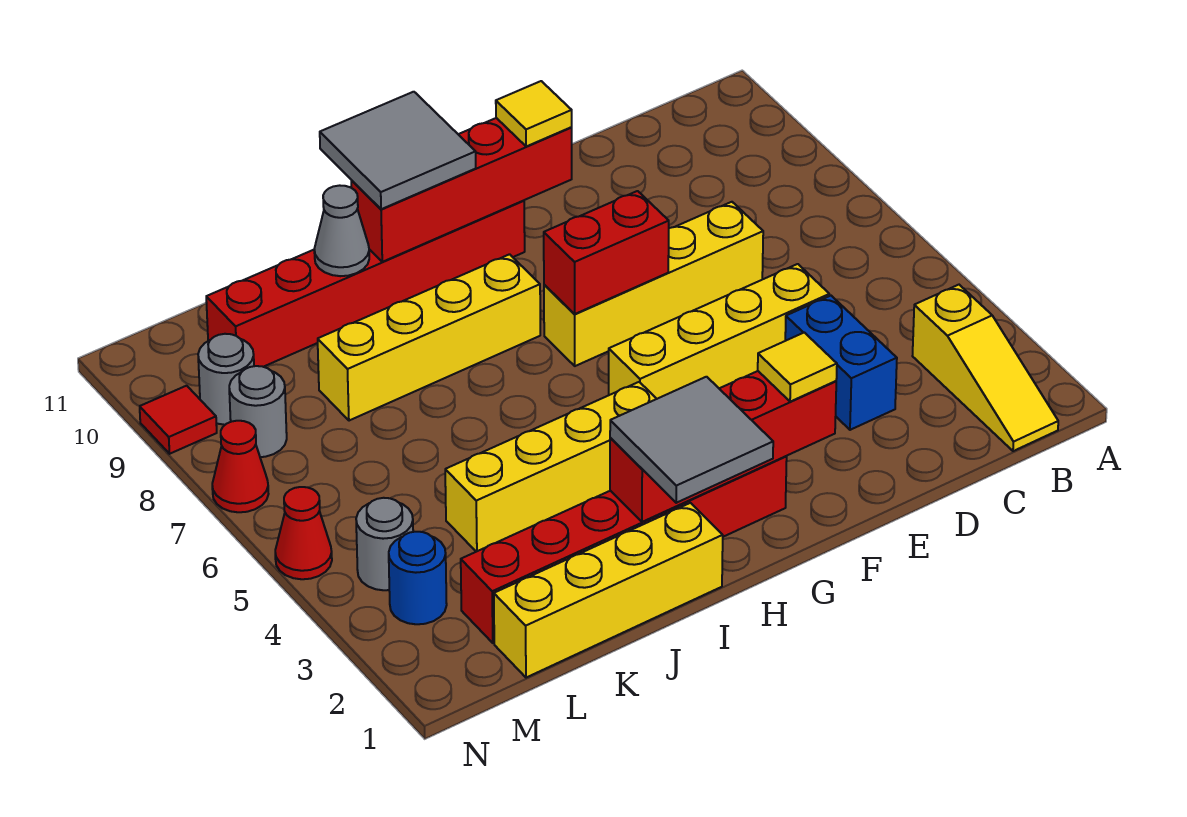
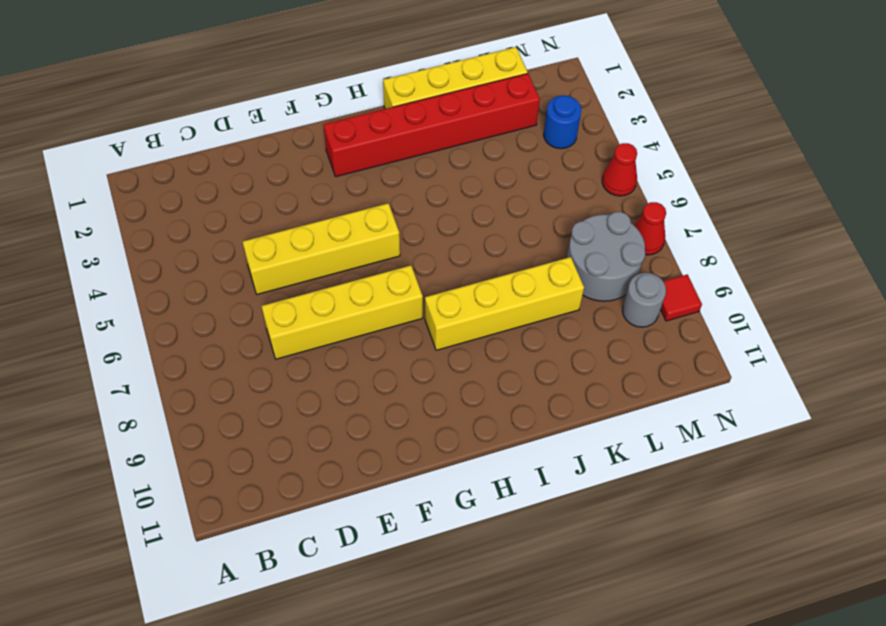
grey 2x2 round brick [567,212,645,301] -> grey 1x1 round brick [229,366,287,457]
none -> yellow 1x3 slope [913,285,1058,451]
none -> blue 1x2 brick [785,296,897,430]
none -> red 1x6 brick [206,201,525,367]

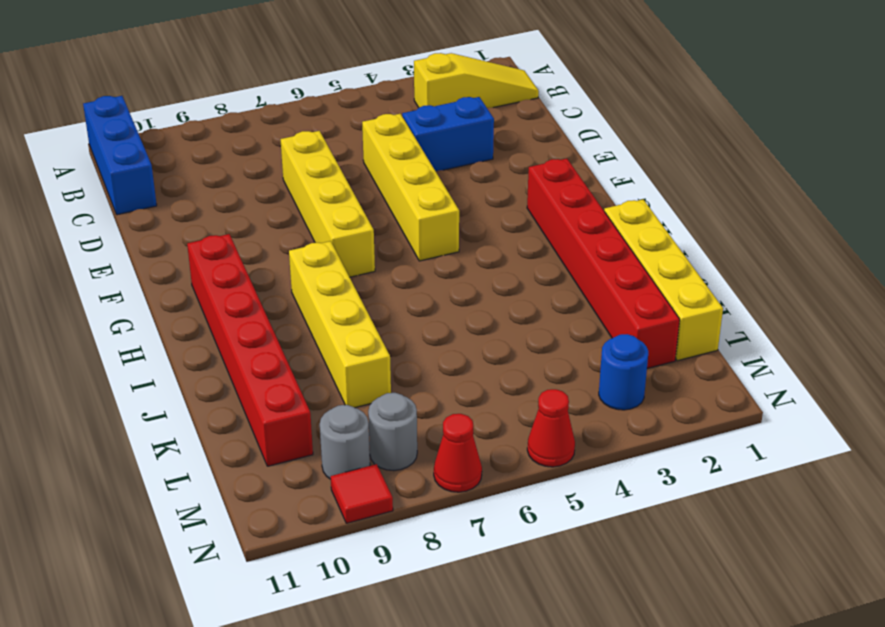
blue 1x3 brick [83,96,157,215] -> none
none -> yellow 1x4 brick [445,382,656,552]
none -> grey 1x1 round brick [356,498,413,590]
none -> red 1x4 brick [610,371,836,522]

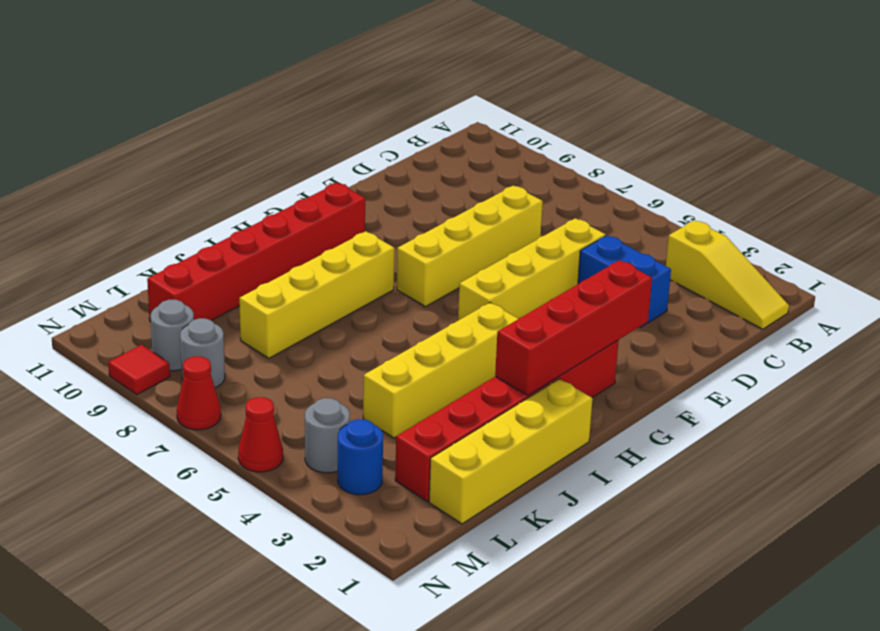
none -> red 1x2 brick [544,191,669,314]
none -> red 1x4 brick [351,118,572,262]
none -> grey 1x1 cone [314,185,369,276]

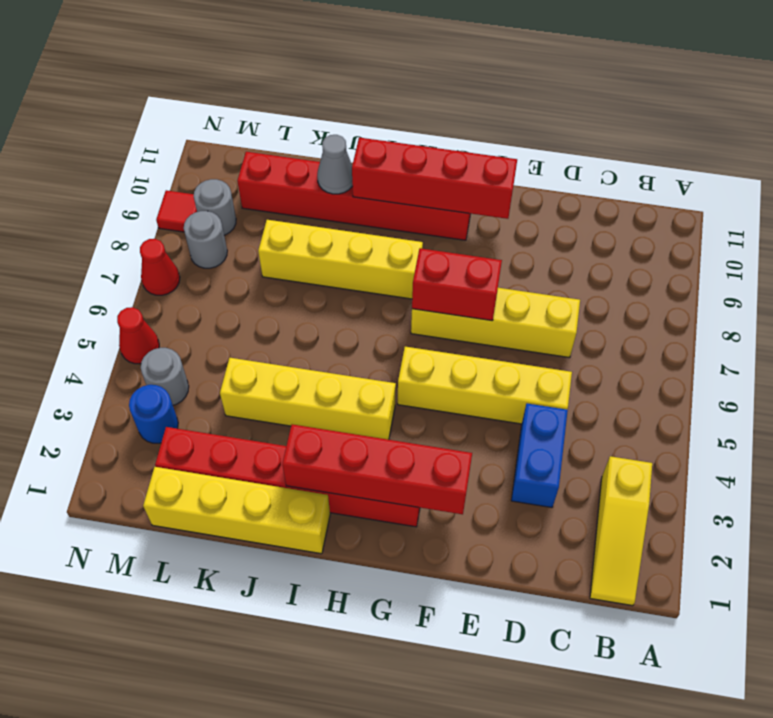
none -> yellow 1x1 tile [758,333,837,402]
none -> yellow 1x1 tile [496,81,572,146]
none -> grey 2x2 tile [610,377,773,503]

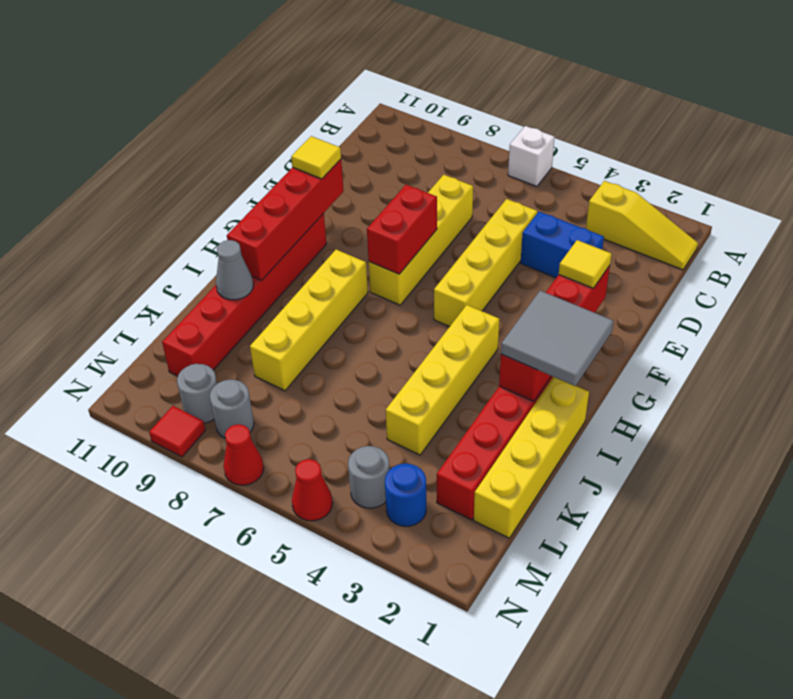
white 1x1 brick [508,126,555,186] -> none
none -> grey 2x2 tile [320,92,476,209]

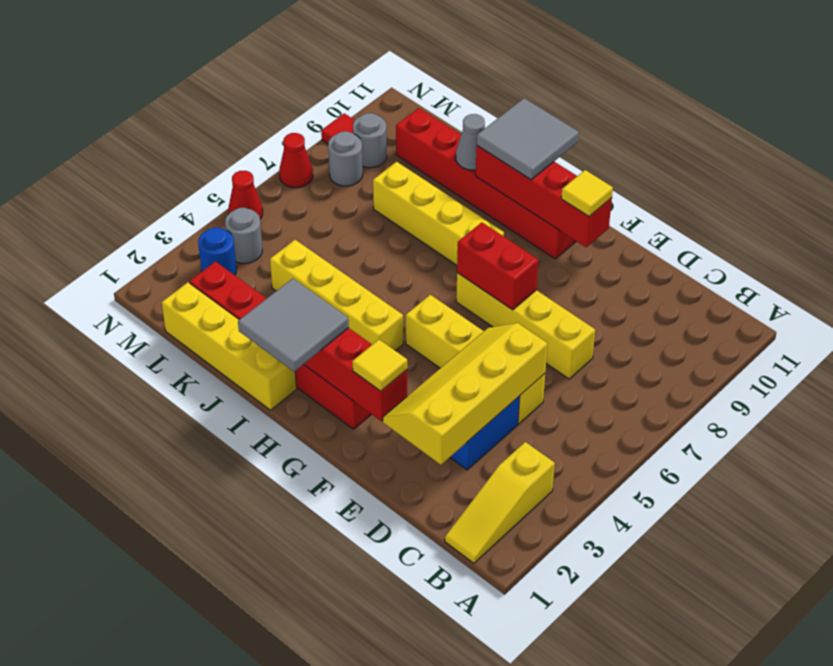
yellow 2x4 slope [383,323,548,465] -> none

